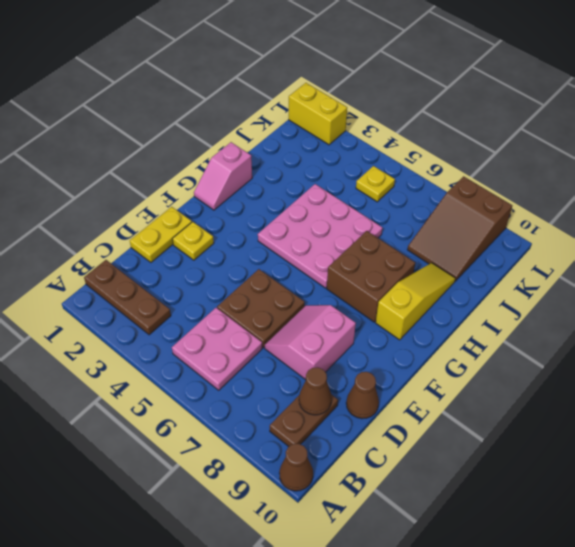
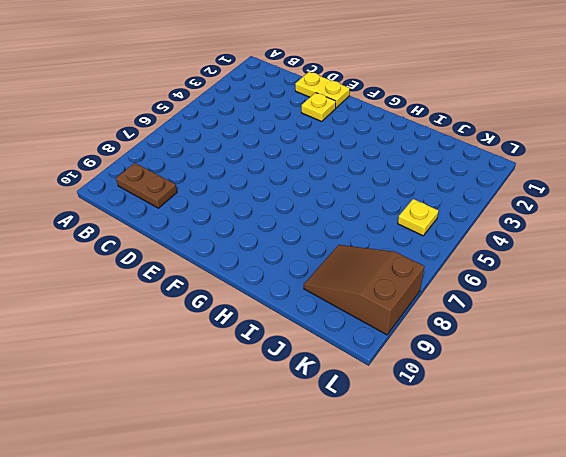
none -> brown 1x1 cone [279,444,313,491]
none -> brown 1x3 plate [84,260,171,335]
none -> pink 2x2 plate [172,308,262,390]

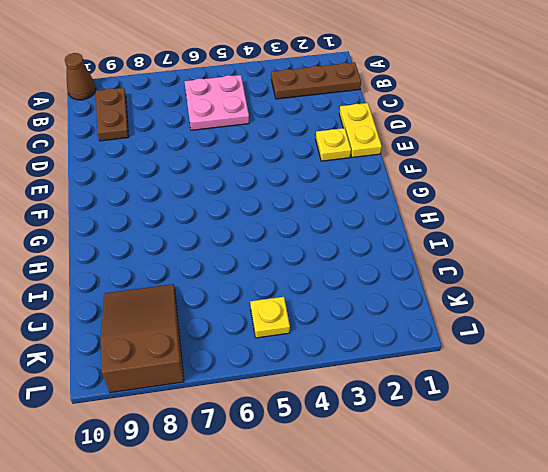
none -> brown 2x2 plate [217,269,305,348]
none -> pink 2x2 slope [265,305,356,380]
none -> brown 1x1 cone [346,372,379,419]

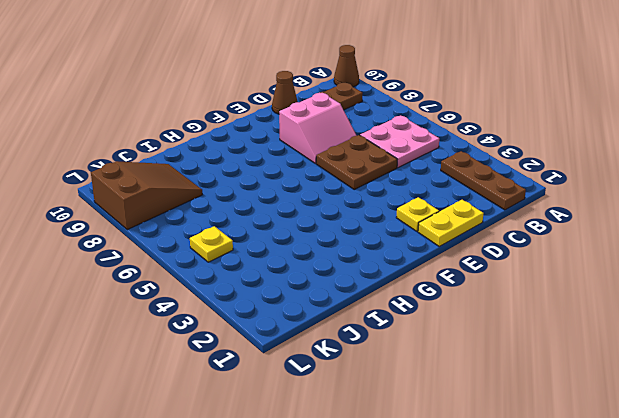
none -> pink 1x2 slope [194,142,252,210]
none -> pink 3x3 plate [258,184,382,288]
none -> brown 2x2 brick [327,231,415,322]

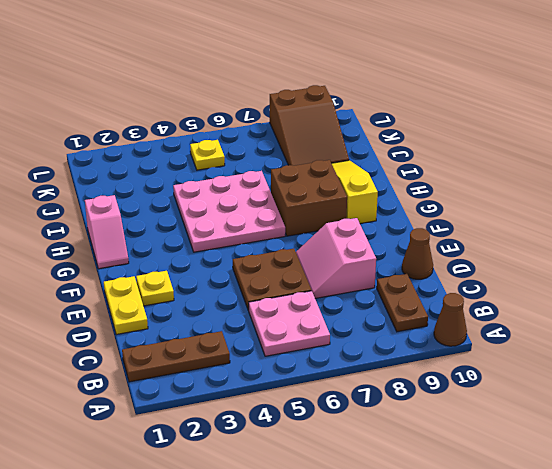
none -> yellow 1x2 brick [289,83,347,145]
none -> brown 1x1 cone [299,367,332,415]

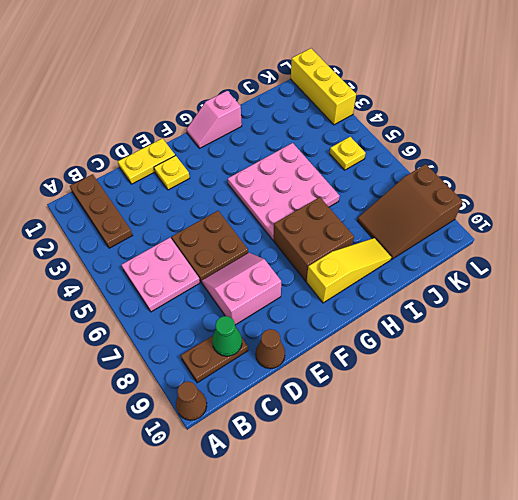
green 1x1 cone [212,316,242,356] -> brown 1x1 cone [299,367,332,415]
yellow 1x3 brick [291,48,356,125] -> yellow 1x2 brick [289,83,347,145]

